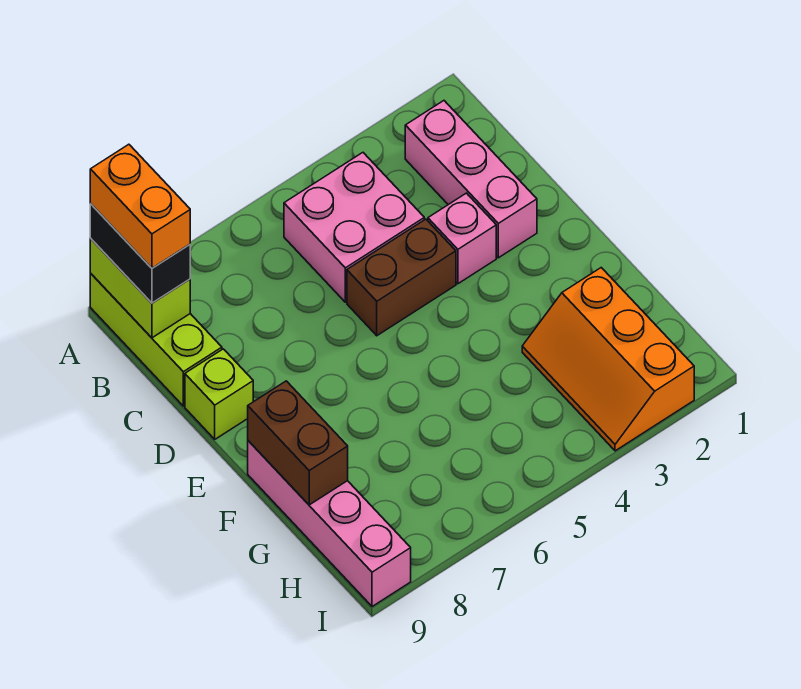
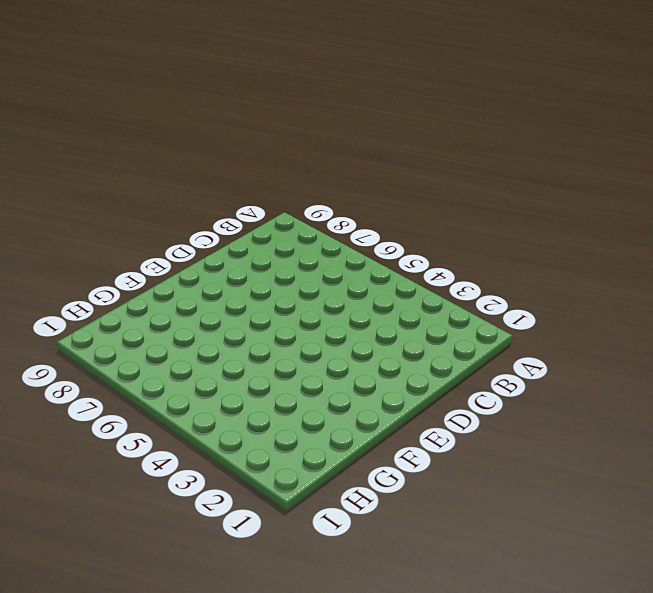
none -> lime 1x3 brick [90,274,222,406]
none -> pink 1x3 brick [405,101,537,258]
none -> pink 2x2 brick [284,153,424,302]

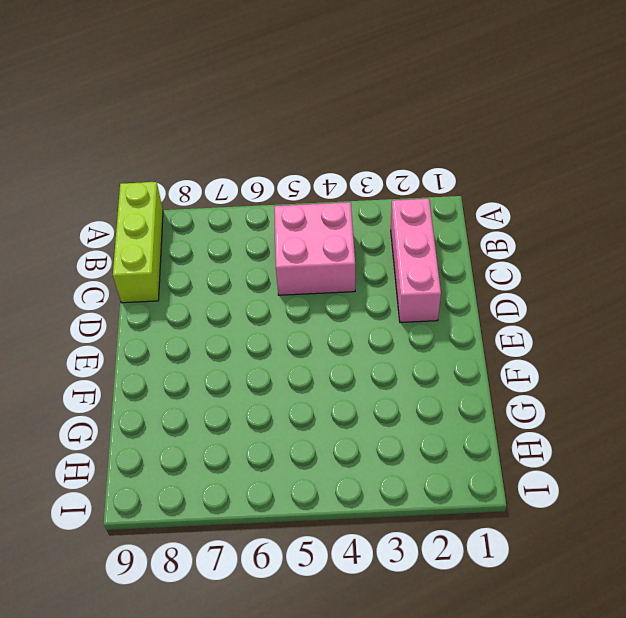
none -> pink 1x1 brick [428,193,496,284]
none -> brown 1x2 brick [347,219,456,336]
none -> lime 1x1 brick [185,349,253,439]

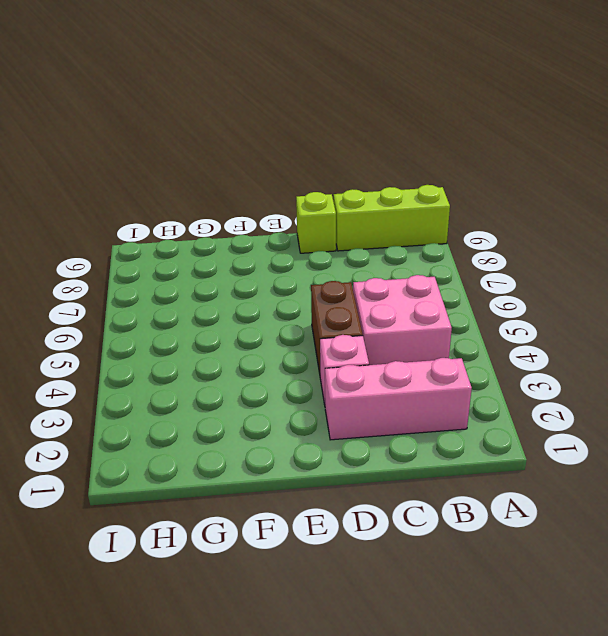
none -> pink 1x4 brick [248,441,411,607]
none -> orange 2x3 slope [522,268,694,451]
none -> lime 1x2 brick [90,239,190,338]

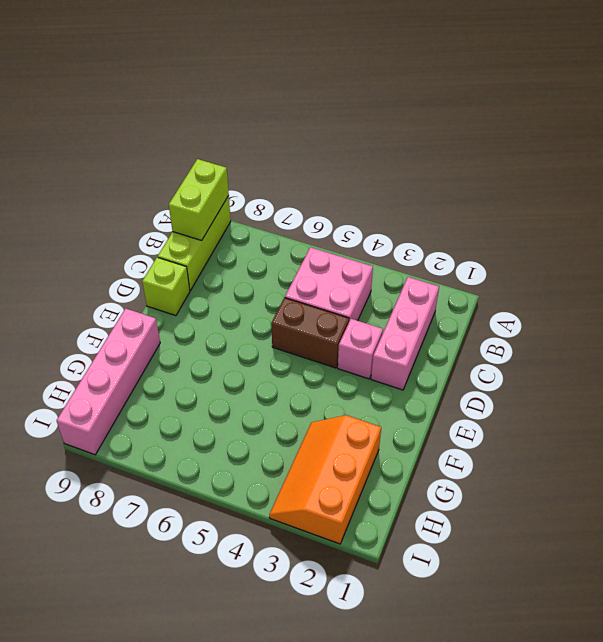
none -> brown 1x2 brick [248,381,348,505]
none -> black 1x2 brick [90,204,190,303]
none -> orange 1x2 brick [90,144,190,268]

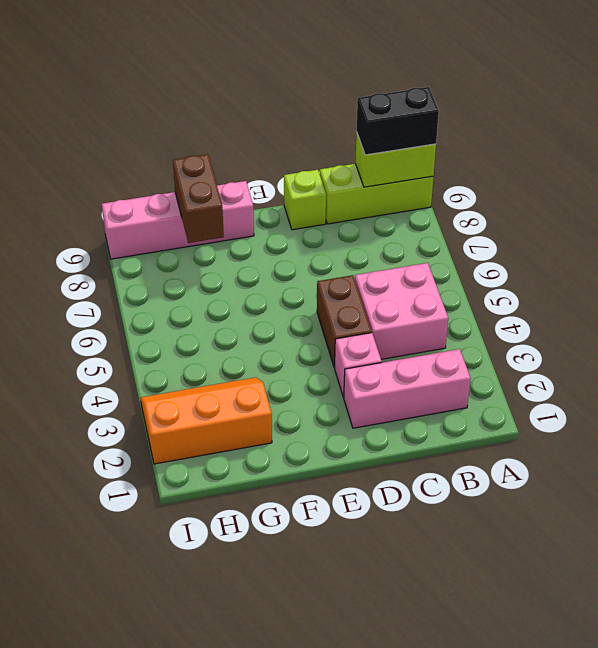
brown 1x2 brick [173,154,224,243] -> brown 1x2 brick turned to [248,381,348,505]
none -> orange 1x2 brick [90,144,190,268]

